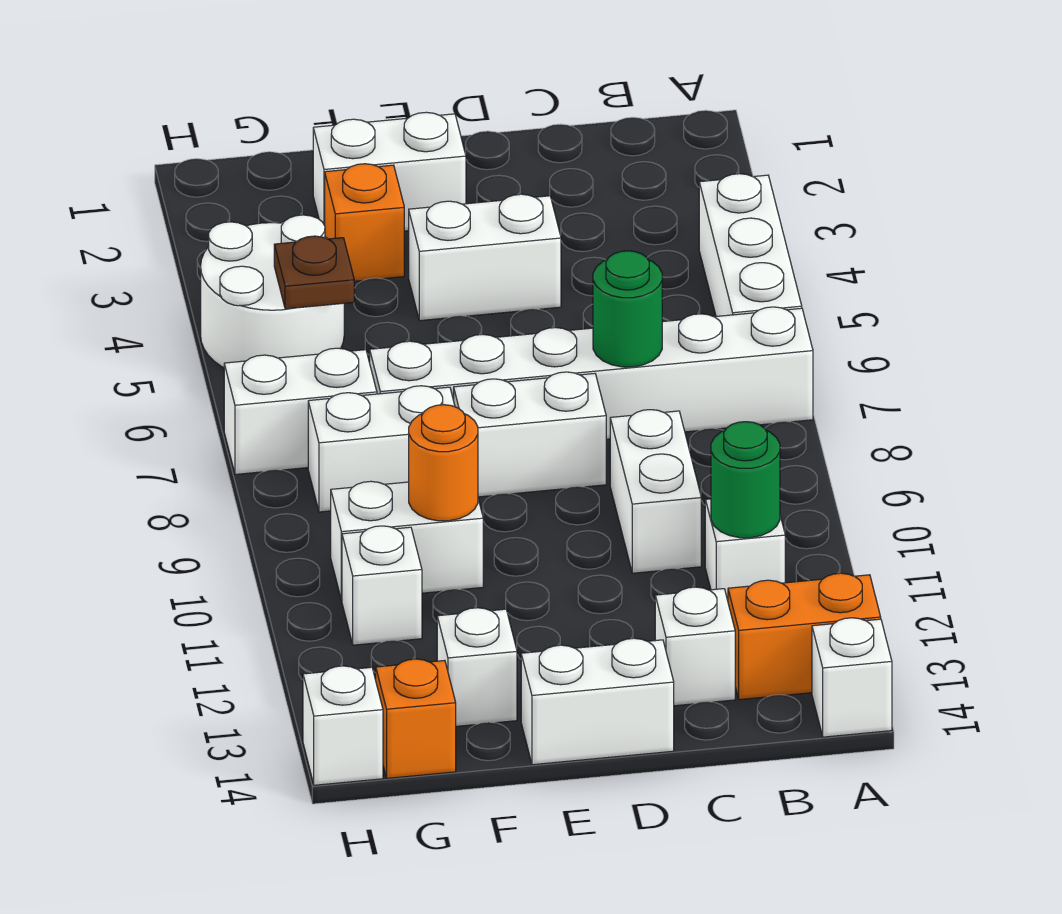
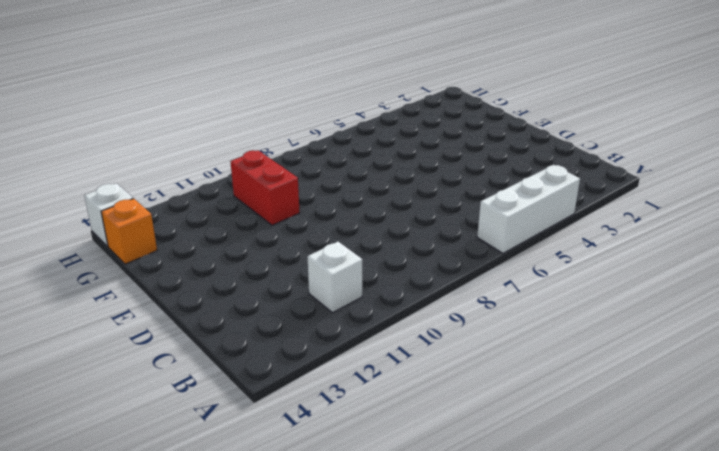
red 1x2 brick [230,150,300,225] -> white 1x2 brick [331,481,483,601]
none -> white 1x6 brick [370,307,813,439]
none -> orange 1x2 brick [728,573,881,700]
none -> white 1x1 brick [812,618,892,737]

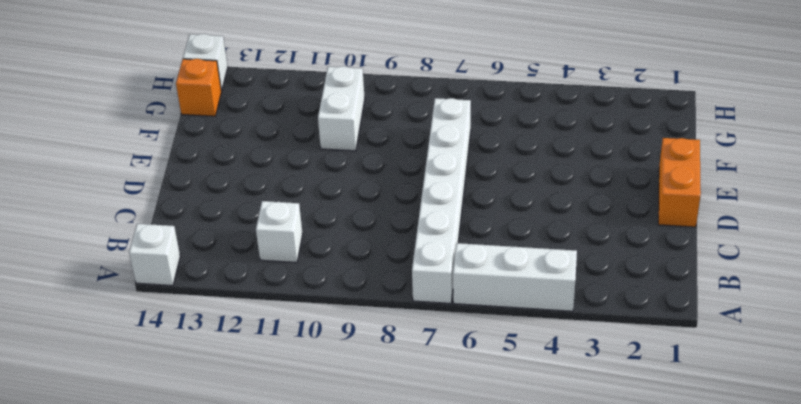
orange 1x2 brick [658,138,701,227] -> orange 1x2 brick moved to [728,573,881,700]
none -> white 1x2 brick [610,410,701,573]
none -> white 1x1 brick [655,587,735,706]
none -> white 1x2 brick [409,194,561,321]

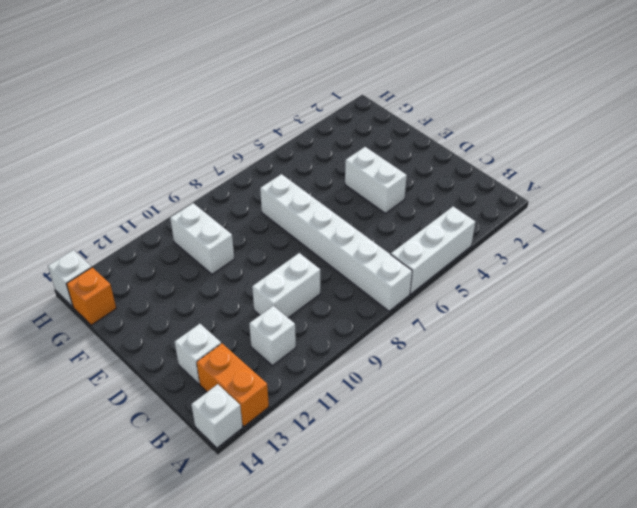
none -> white 1x2 brick [454,372,606,497]
none -> white 1x2 brick [521,638,674,765]
none -> white 1x2 brick [313,112,466,231]

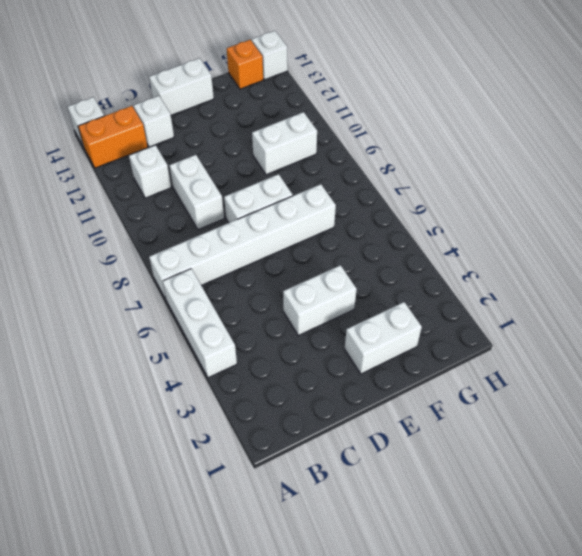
none -> orange 1x1 brick [325,164,404,281]
none -> white 1x2 brick [308,386,455,512]
none -> white 1x1 brick [437,608,517,726]

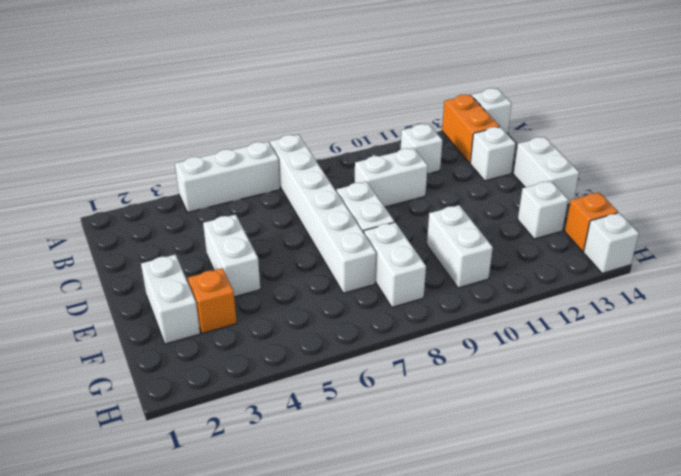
none -> white 2x2 round brick [201,215,344,368]
none -> white 1x2 brick [224,348,377,474]
none -> white 1x1 brick [342,526,422,645]

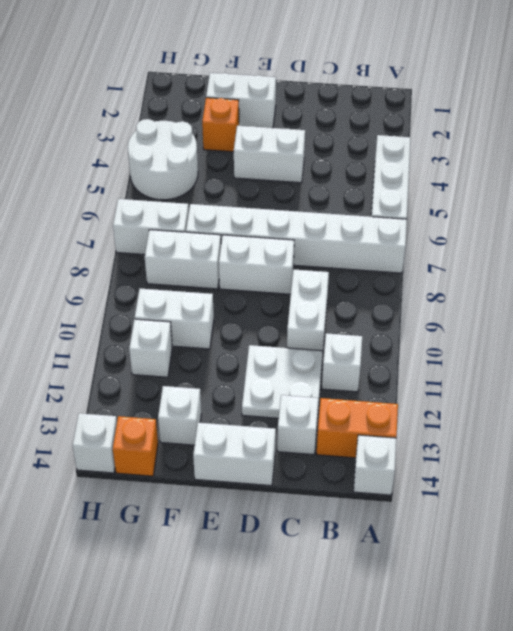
white 2x2 plate [242,345,323,418] -> none
none -> green 1x1 round brick [711,422,780,538]
none -> green 1x1 round brick [593,251,662,367]
none -> orange 1x1 round brick [409,405,478,521]

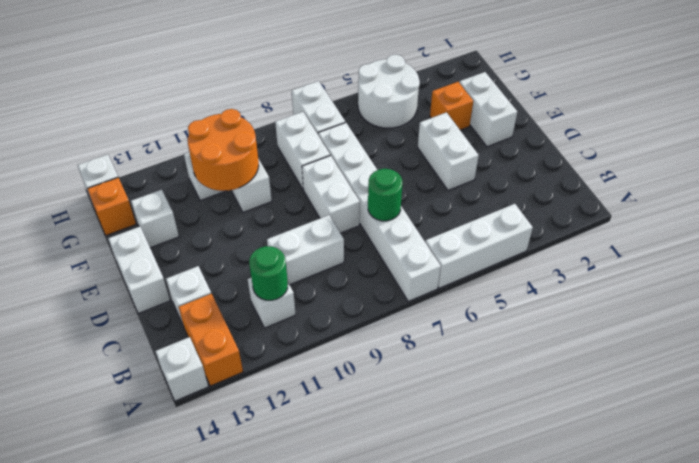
orange 2x2 round brick [188,109,259,191] -> orange 1x1 round brick [409,405,478,521]
none -> brown 1x1 plate [274,236,354,309]

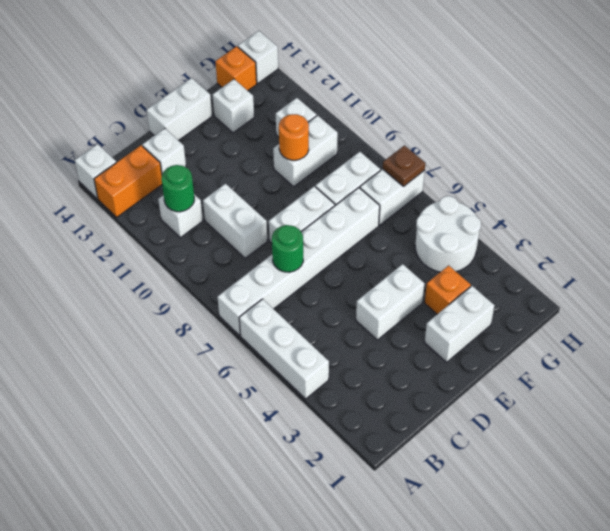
brown 1x1 plate [383,145,425,186] -> brown 1x1 plate moved to [274,236,354,309]

